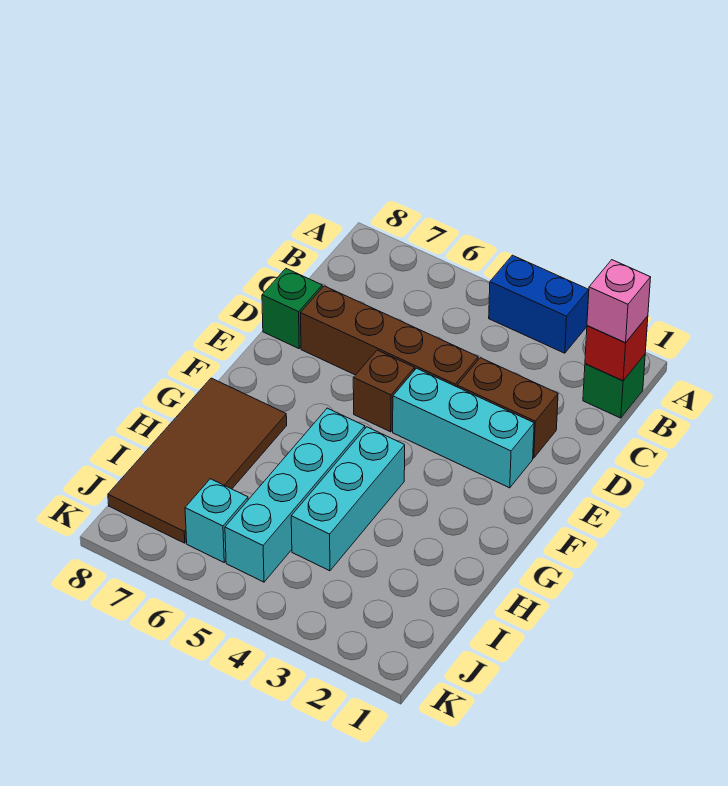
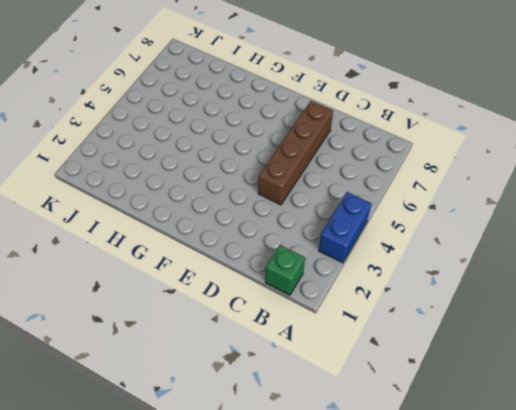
none -> brown 1x2 brick [457,358,558,458]
none -> green 1x1 brick [262,269,322,349]
none -> cyan 1x3 brick [393,368,534,488]

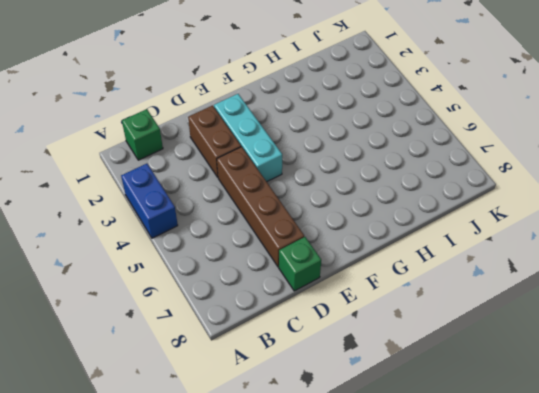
none -> brown 1x1 brick [353,350,415,432]
none -> cyan 1x3 brick [291,427,405,571]
none -> cyan 1x4 brick [225,408,365,582]

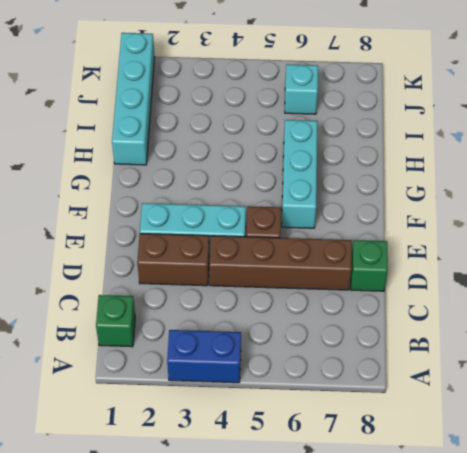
cyan 1x3 brick [282,120,317,228] -> cyan 1x3 brick moved to [291,427,405,571]
cyan 1x4 brick [112,33,155,165] -> cyan 1x4 brick moved to [225,408,365,582]
none -> brown 2x4 tile [108,378,287,543]
none -> red 1x1 brick [585,316,648,381]
none -> pink 1x1 brick [587,260,651,343]

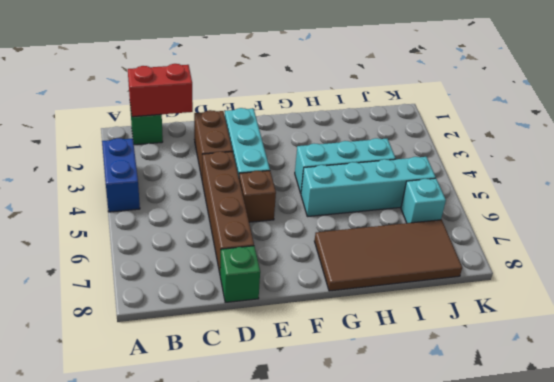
red 1x2 brick [128,64,193,117] -> red 1x1 brick [585,316,648,381]
none -> pink 1x1 brick [587,260,651,343]

